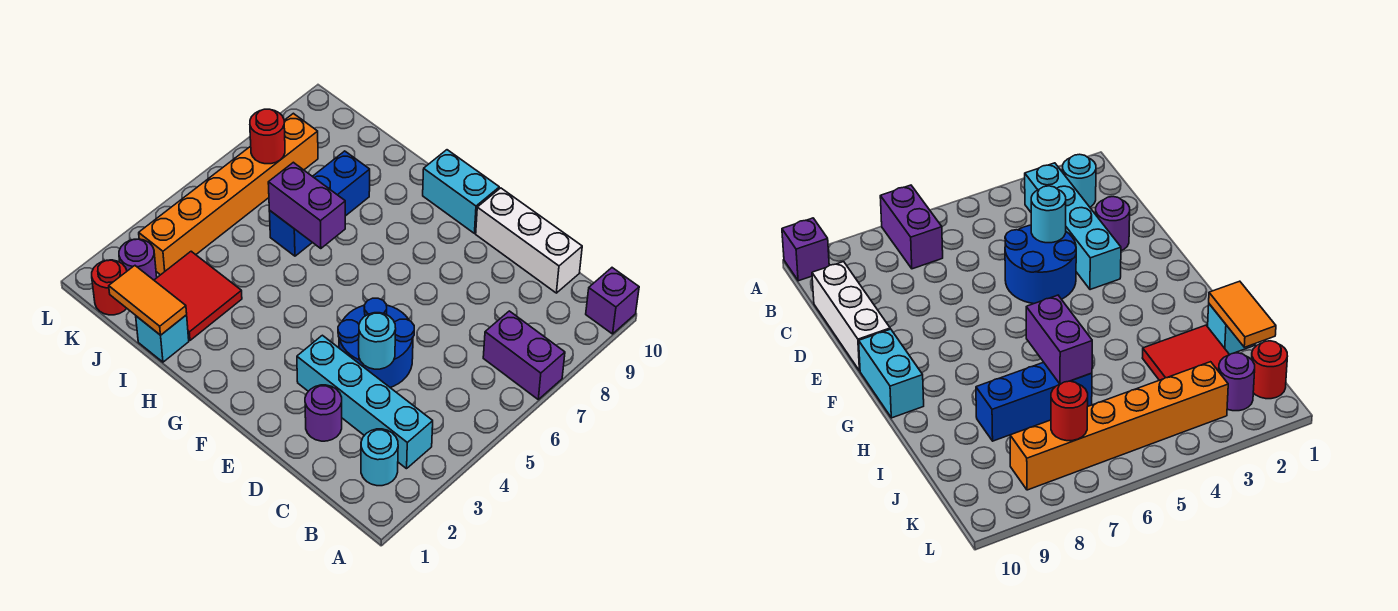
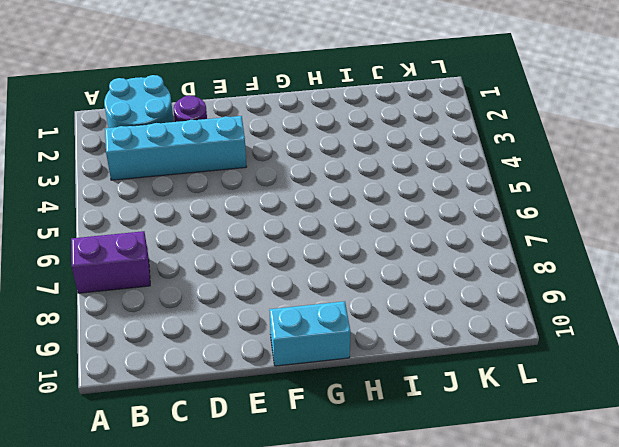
cyan 2x2 round brick [104,75,174,128] -> cyan 1x1 round brick [361,429,398,486]
none -> purple 1x1 brick [586,268,639,334]
none -> white 1x3 brick [476,188,582,293]
none -> blue 2x2 round brick [338,298,414,387]

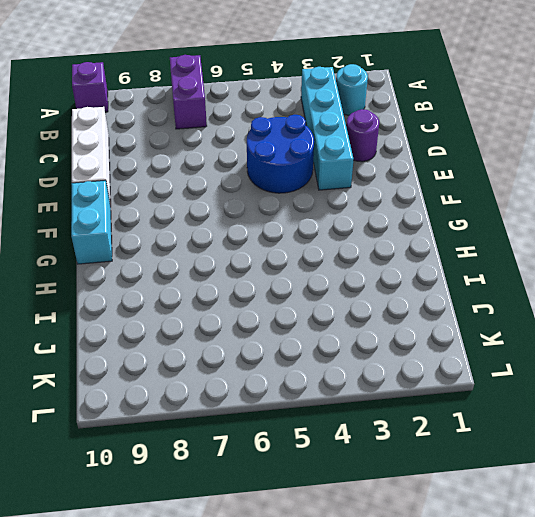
none -> cyan 1x1 brick [136,315,189,362]
none -> red 2x2 tile [154,251,242,340]
none -> blue 1x3 brick [269,151,370,256]

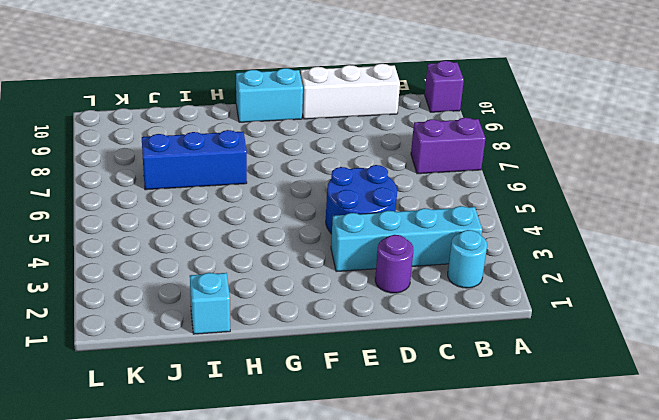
blue 1x3 brick [142,130,247,190] -> blue 1x3 brick turned to [269,151,370,256]
none -> red 2x2 tile [154,251,242,340]
none -> red 1x1 round brick [92,260,127,315]
none -> purple 1x1 round brick [119,239,157,280]

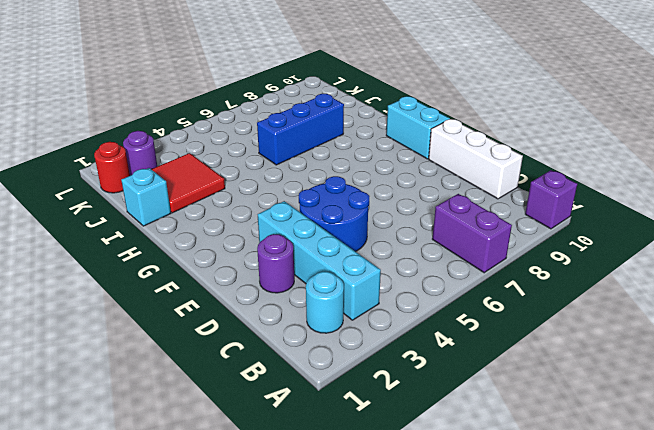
none -> orange 1x6 brick [139,113,318,275]
none -> cyan 1x1 round brick [359,313,396,369]
none -> purple 1x2 brick [268,162,345,249]

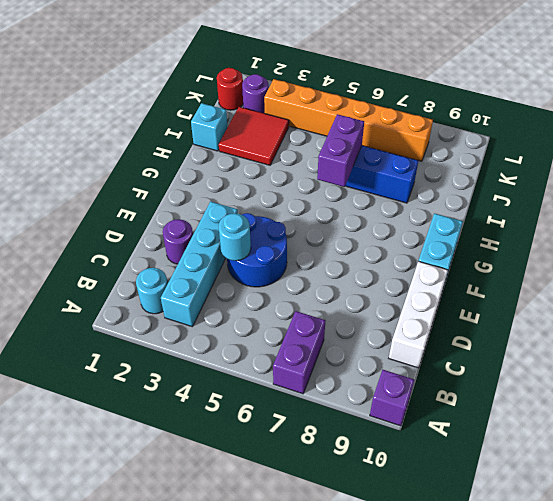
none -> orange 1x2 tile [109,266,187,335]
none -> red 1x1 round brick [250,109,285,164]

